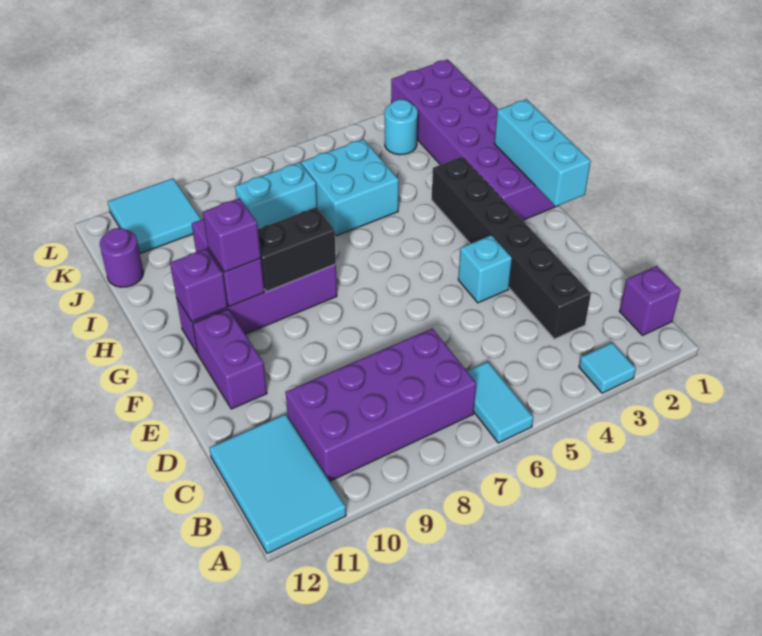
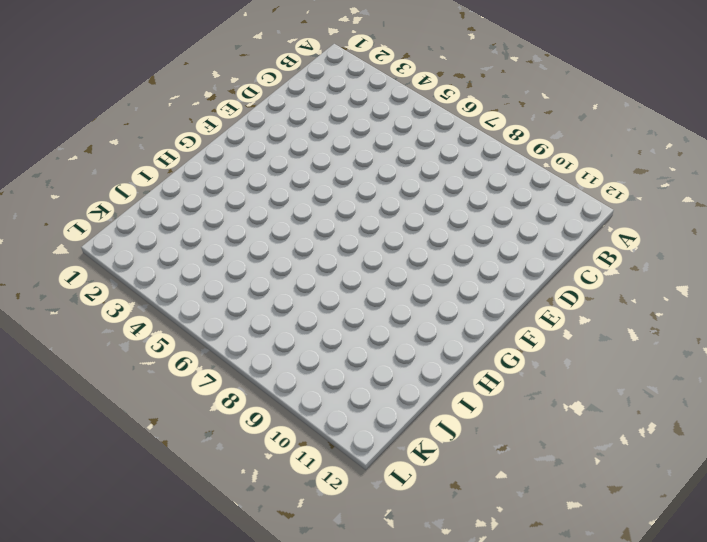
none -> cyan 1x1 tile [579,343,636,393]
none -> cyan 1x2 tile [467,362,533,443]
none -> cyan 2x3 tile [209,414,346,554]

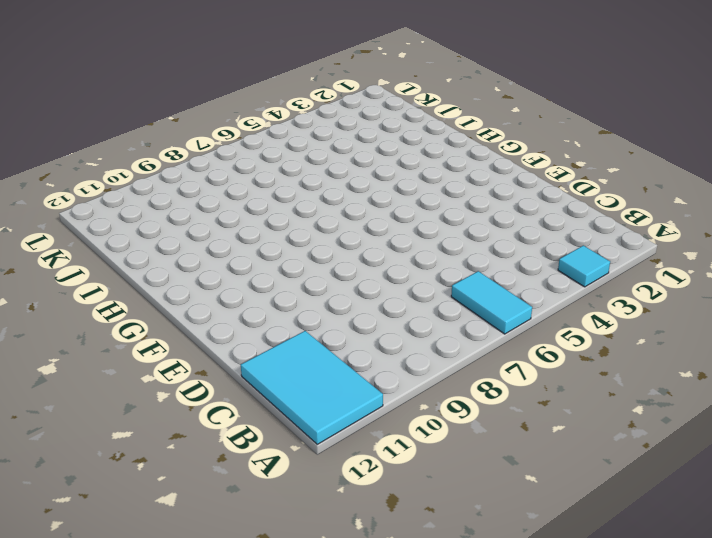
none -> purple 1x1 brick [619,266,681,335]
none -> purple 2x4 brick [285,328,476,481]
none -> black 1x6 brick [432,157,591,339]

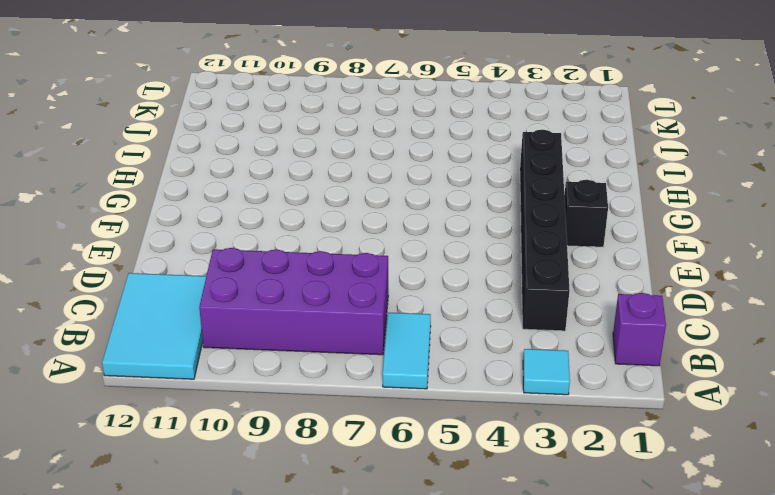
black 1x1 brick [564,180,608,247] -> none
none -> cyan 1x1 brick [458,235,512,303]
none -> purple 1x2 brick [193,309,267,409]
none -> purple 2x6 brick [391,59,556,220]

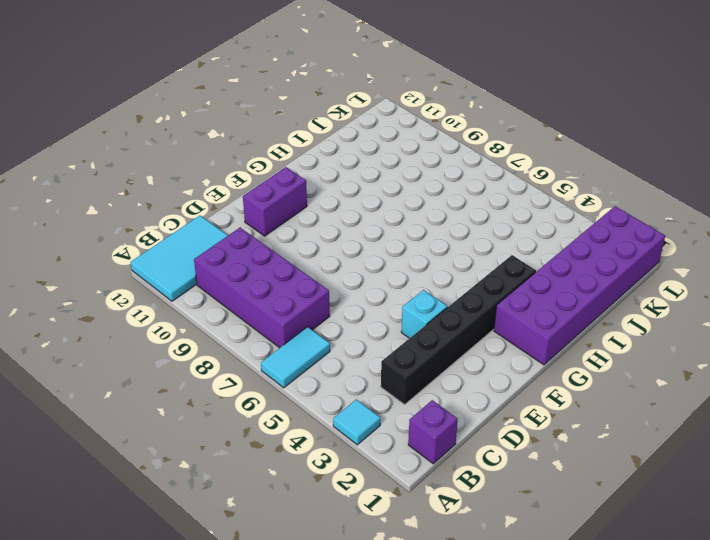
none -> purple 1x4 brick [176,264,337,354]
none -> cyan 2x2 brick [301,139,399,236]
none -> cyan 1x2 brick [235,162,317,229]

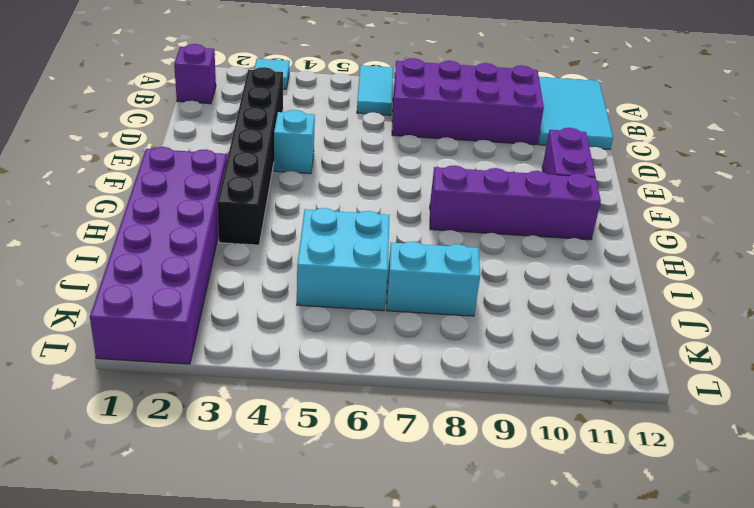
none -> purple 1x1 round brick [100,228,144,287]
none -> cyan 1x1 round brick [385,99,418,155]
none -> cyan 2x2 tile [108,178,201,254]

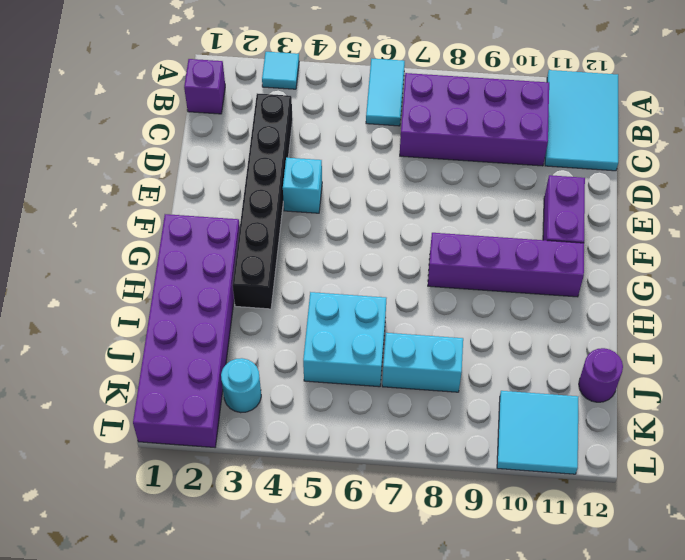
none -> cyan 1x3 brick [494,99,591,206]
none -> black 1x2 brick [258,207,336,292]
none -> purple 1x2 brick [192,219,264,306]

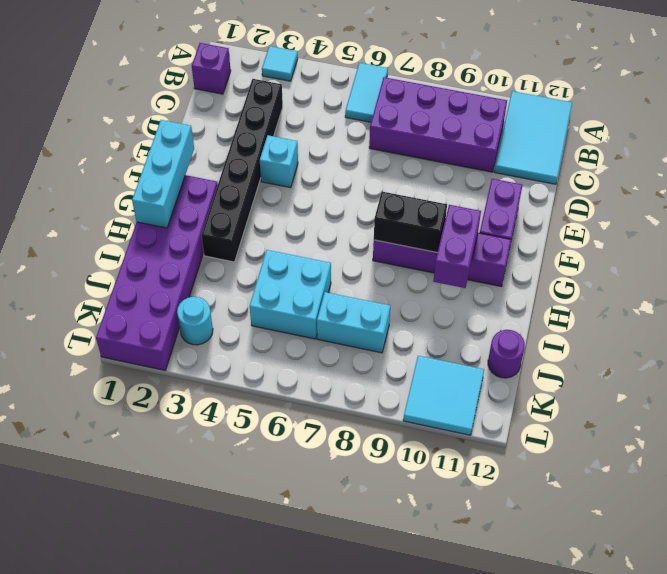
none -> purple 1x1 brick [170,249,227,321]
none -> purple 1x1 brick [203,198,261,272]

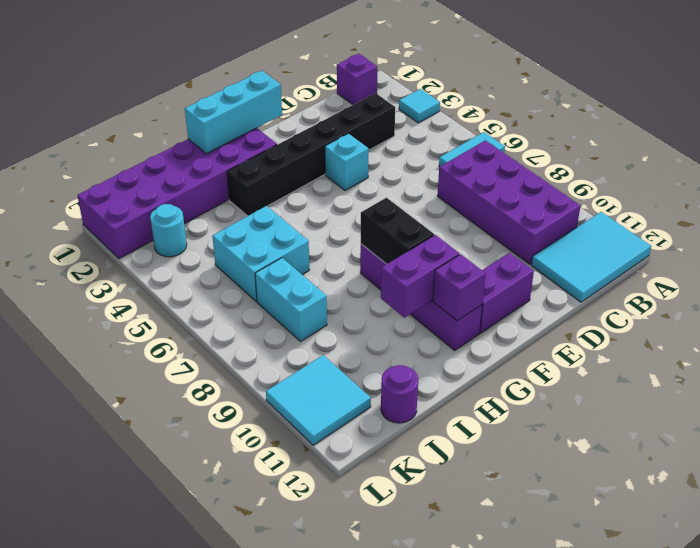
none -> purple 1x1 brick [203,198,261,272]

